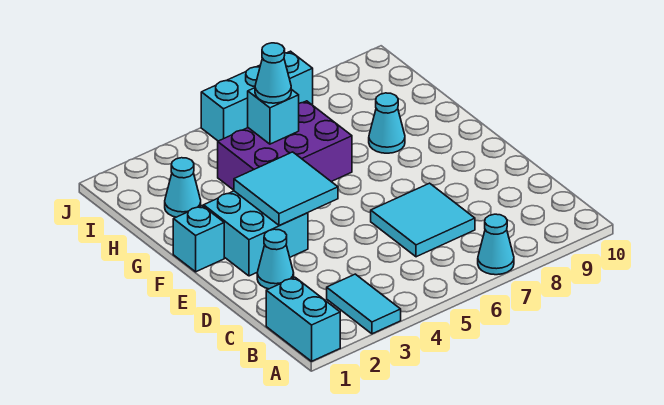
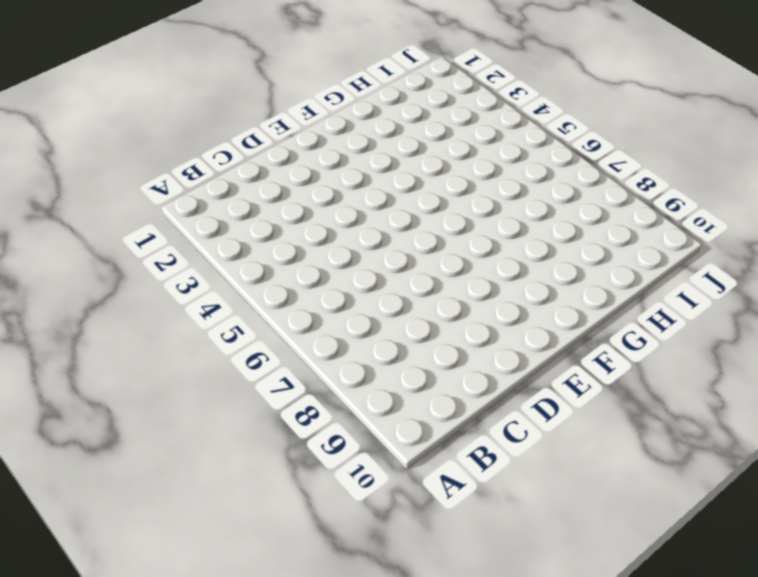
none -> cyan 1x2 brick [266,277,340,361]
none -> cyan 1x2 tile [327,274,401,334]
none -> cyan 1x1 cone [478,214,514,275]

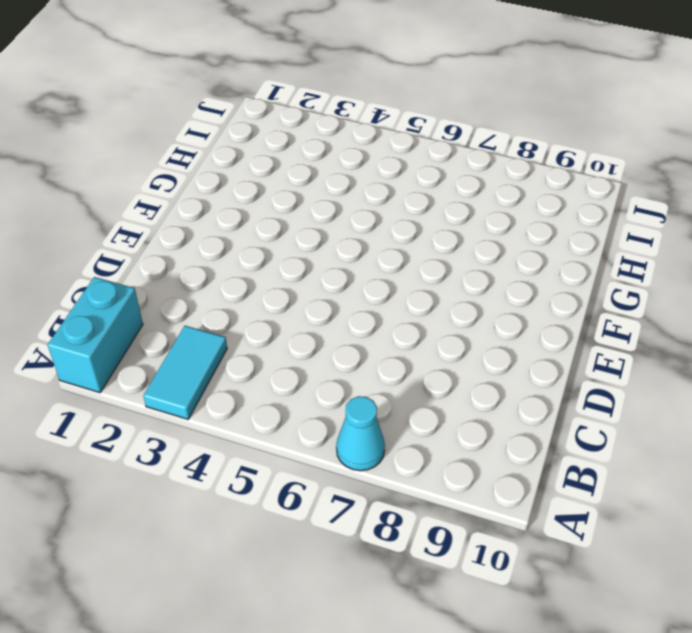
none -> cyan 2x2 tile [371,183,475,257]
none -> cyan 1x1 cone [257,229,294,289]
none -> cyan 2x2 brick [204,191,308,276]

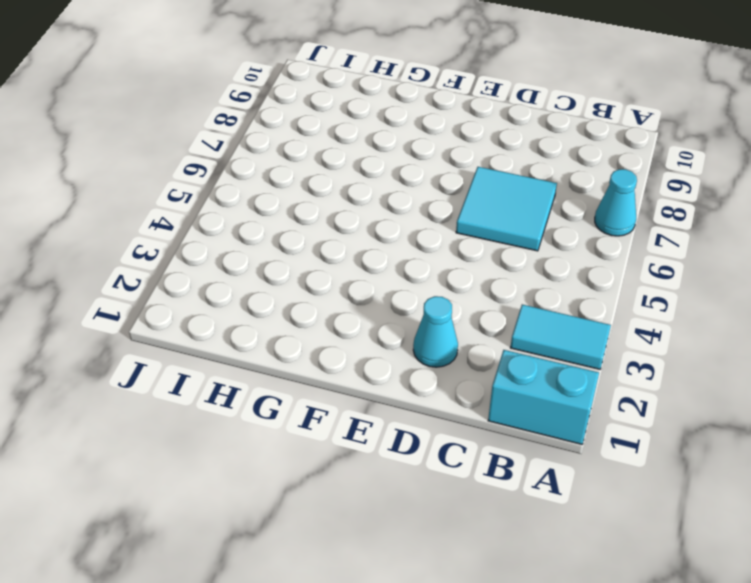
none -> cyan 2x2 brick [204,191,308,276]
none -> cyan 1x1 brick [173,206,224,272]
none -> purple 2x3 brick [218,101,352,190]

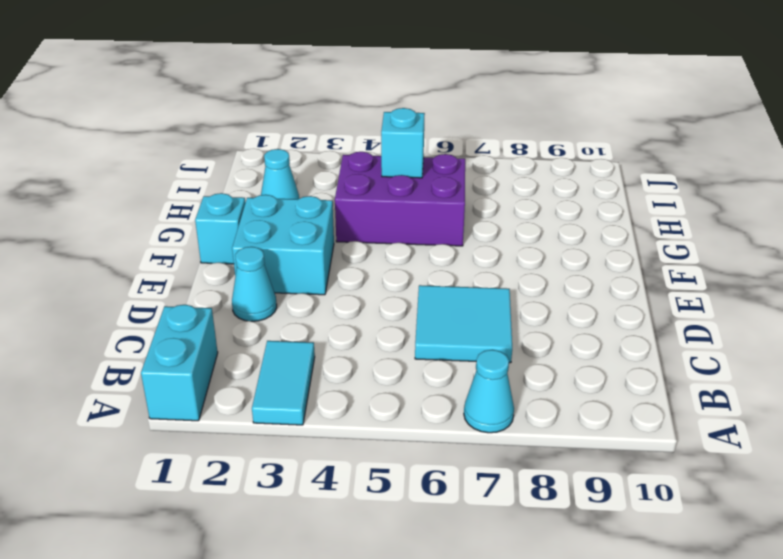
none -> cyan 1x1 cone [369,93,405,153]
none -> cyan 1x3 brick [201,51,313,141]
none -> cyan 2x2 tile [234,152,338,226]

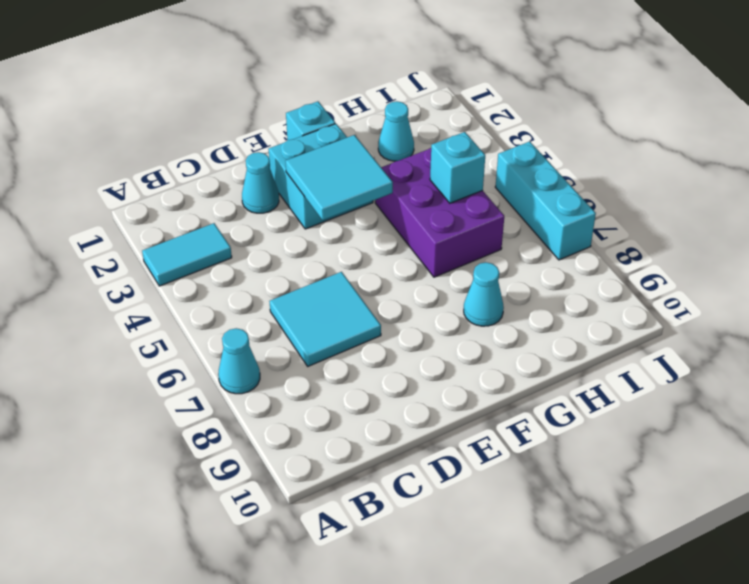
none -> cyan 1x2 brick [266,277,340,361]
none -> cyan 1x1 cone [255,43,291,103]

